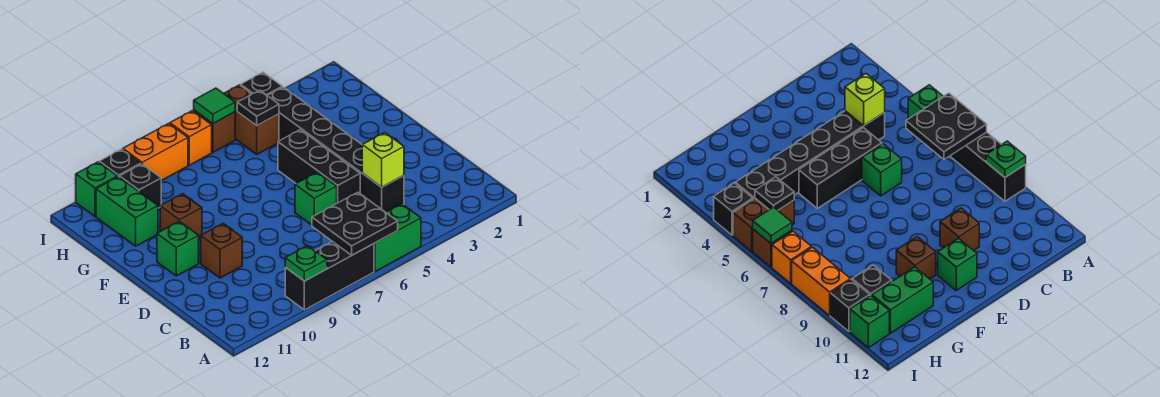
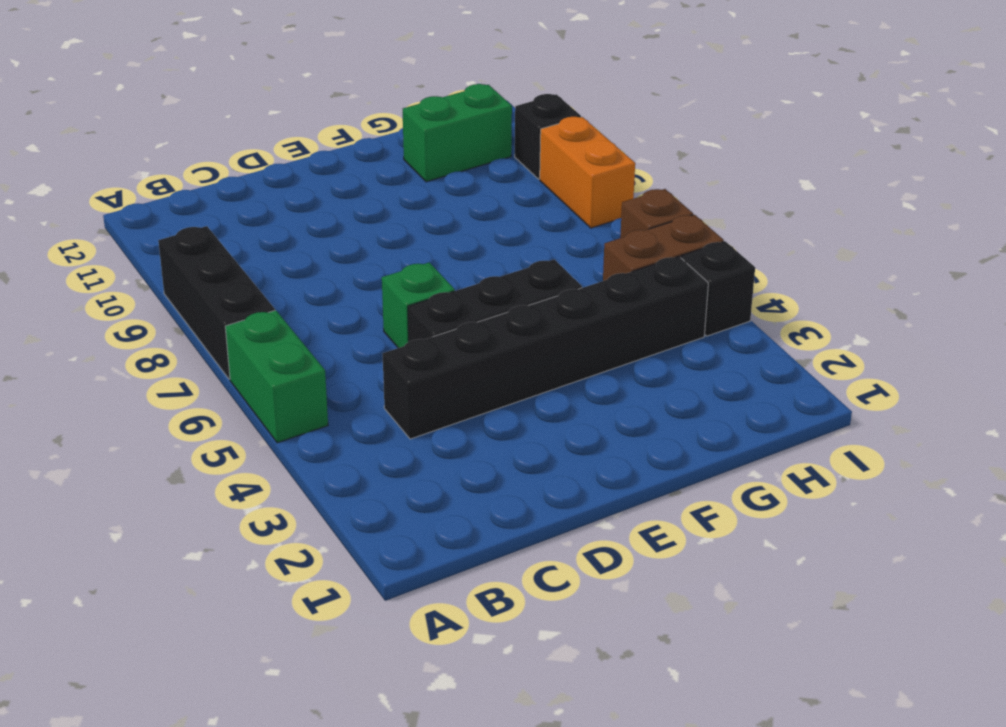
none -> brown 1x1 brick [201,223,242,278]
none -> green 1x1 brick [157,221,199,276]
none -> brown 1x1 brick [160,194,202,238]

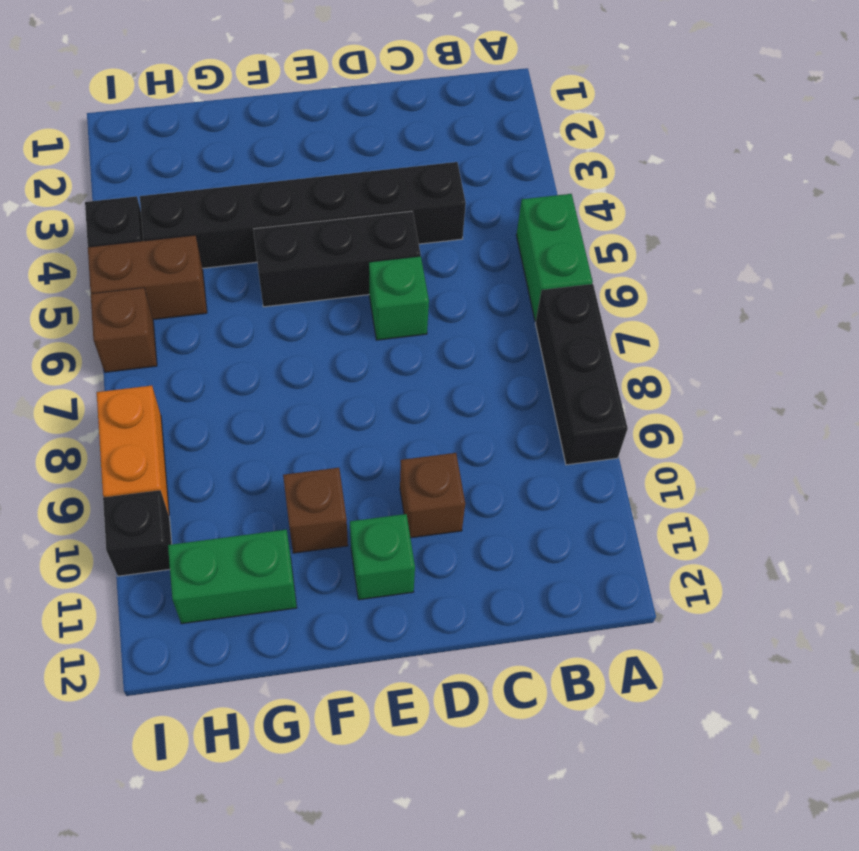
none -> black 1x1 brick [120,164,161,208]
none -> orange 1x1 brick [170,111,212,165]
none -> green 1x1 brick [76,162,118,216]

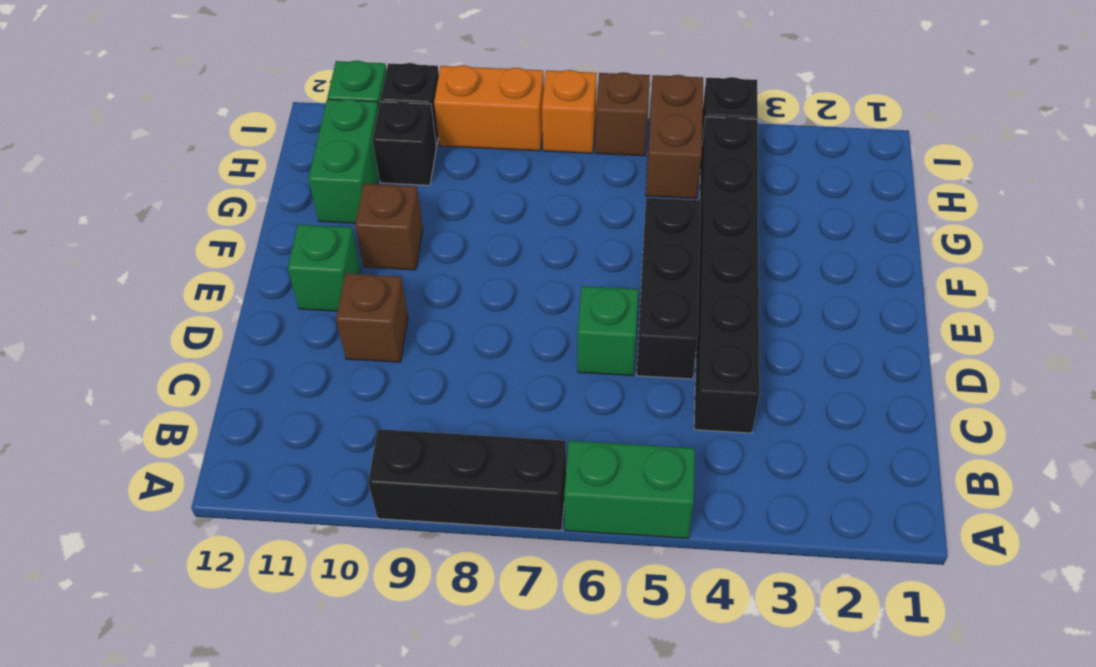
none -> black 2x2 plate [312,192,398,255]
none -> green 1x1 plate [285,246,327,281]
none -> lime 1x1 brick [362,132,404,187]

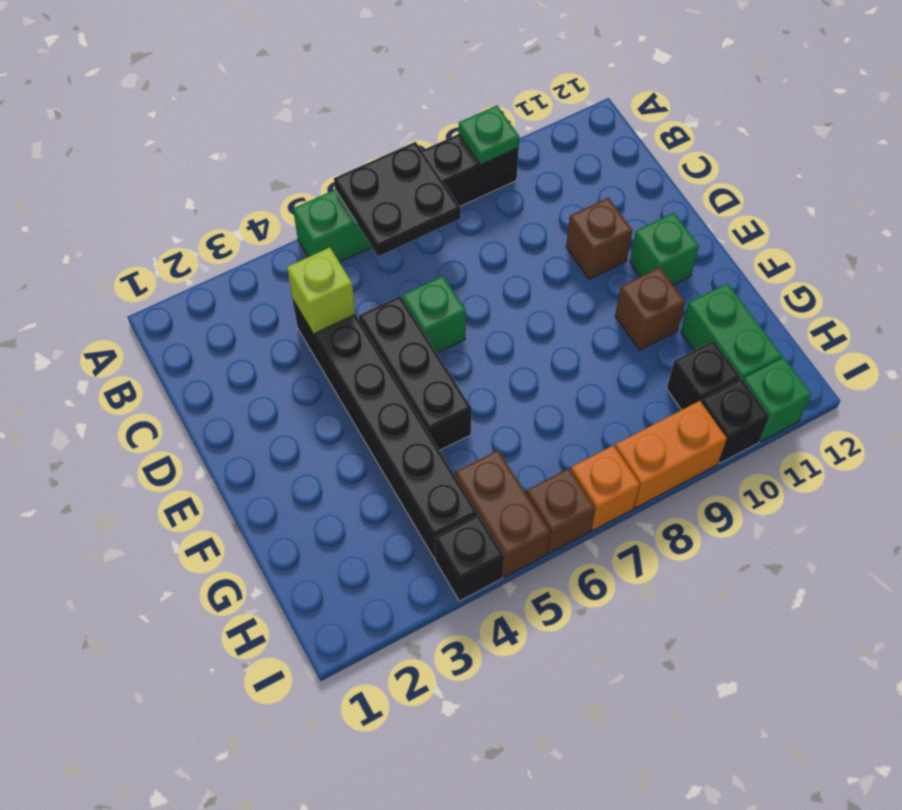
none -> black 1x1 plate [237,90,279,126]
none -> green 1x1 tile [194,88,235,124]

